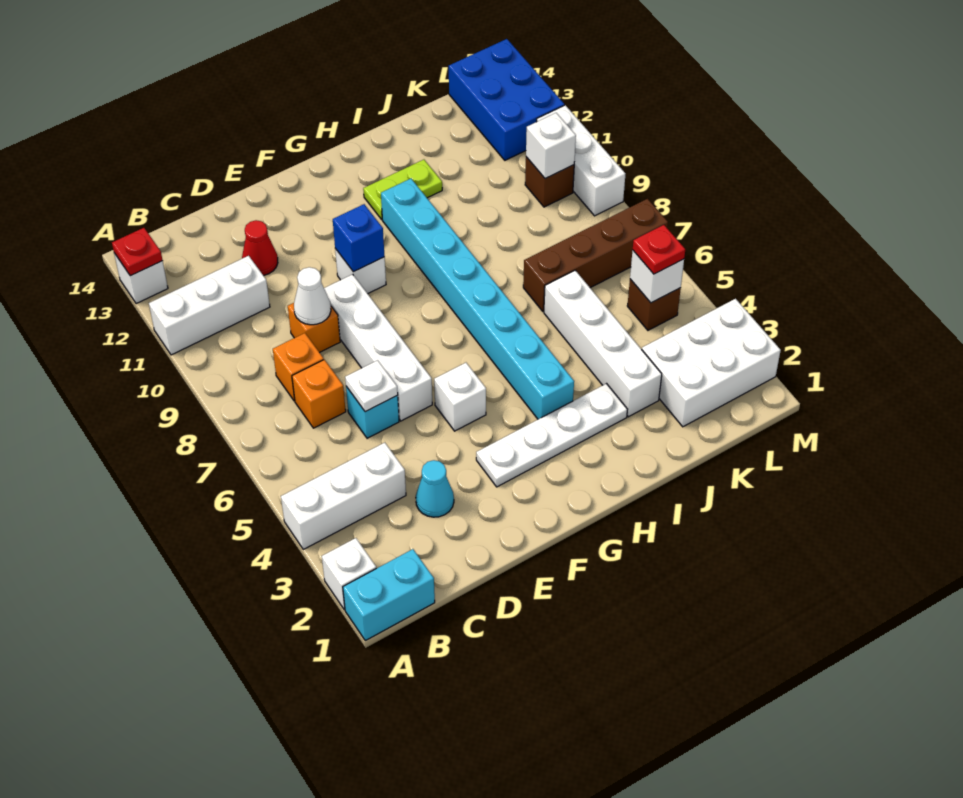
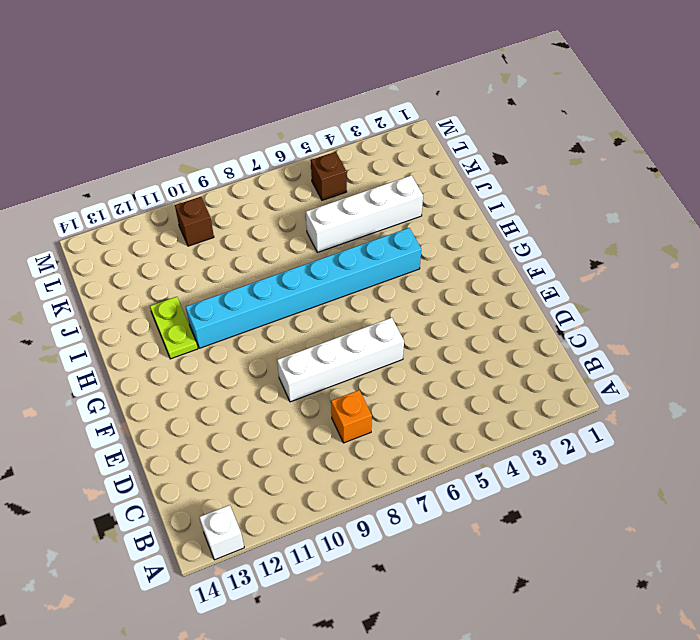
none -> cyan 1x2 brick [343,549,435,641]
none -> white 1x1 brick [322,538,376,610]
none -> white 1x3 brick [281,443,406,549]
none -> white 1x3 brick [149,256,270,355]

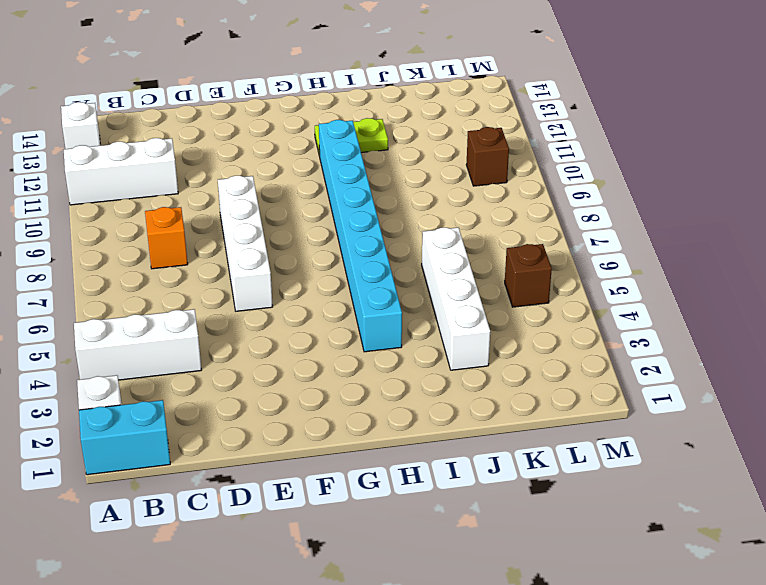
none -> orange 1x1 brick [292,360,346,428]
none -> cyan 1x1 cone [416,460,454,517]
none -> cyan 1x1 brick [346,386,399,438]
none -> orange 1x1 brick [288,303,340,353]

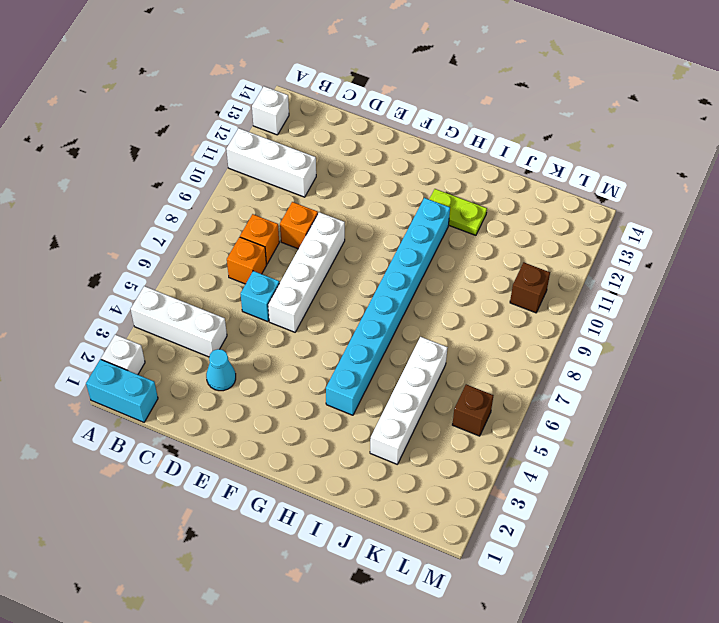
none -> red 1x1 cone [242,220,278,276]
none -> white 1x4 plate [476,384,627,487]
none -> white 1x1 brick [434,363,486,431]
none -> white 1x1 brick [335,249,386,294]

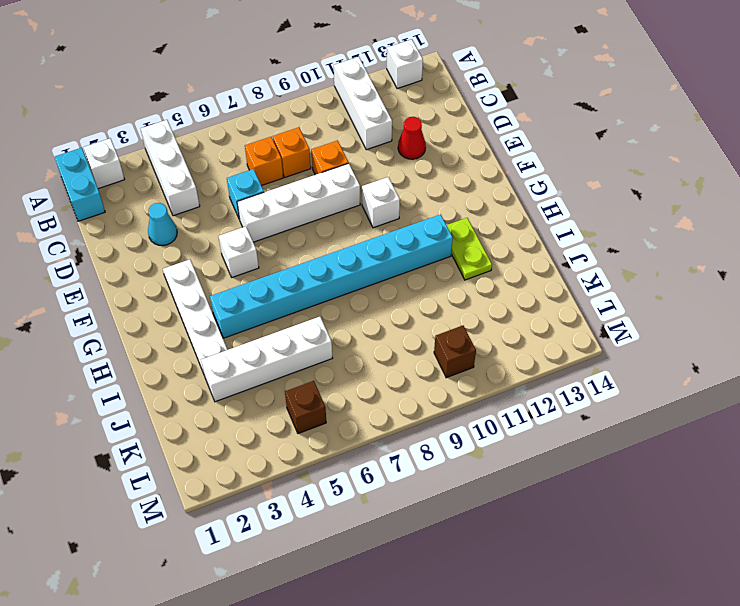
none -> brown 1x4 brick [523,199,668,311]
none -> white 2x3 brick [642,299,781,427]
none -> blue 2x3 brick [449,39,564,160]
none -> white 1x3 brick [537,105,625,216]

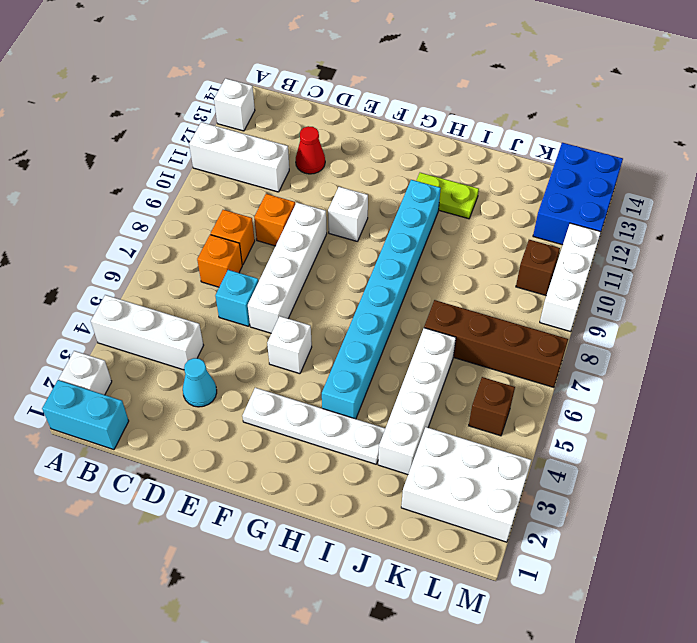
none -> red 1x1 plate [112,228,163,276]
none -> white 1x1 plate [345,360,398,412]
none -> white 1x1 cone [294,267,331,325]
none -> blue 1x1 brick [333,204,385,272]

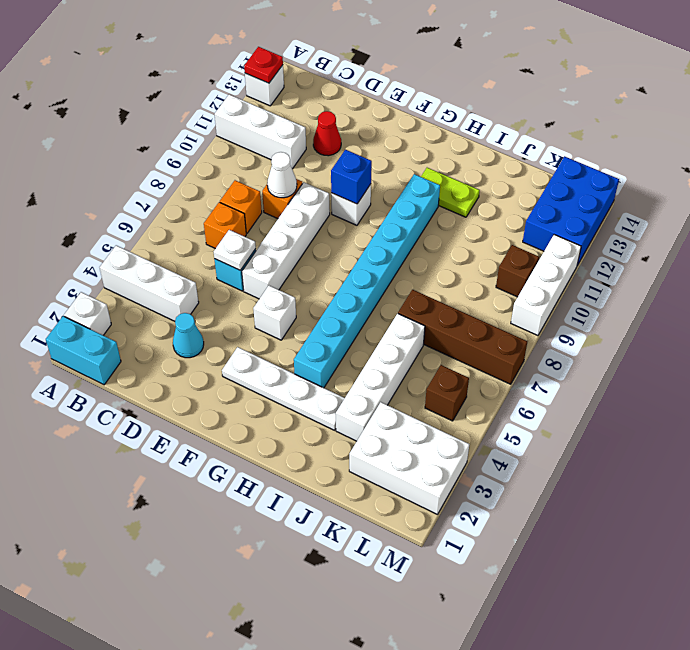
none -> white 1x1 brick [630,250,684,303]
none -> white 1x1 brick [526,113,576,179]
none -> red 1x1 plate [633,225,685,274]

